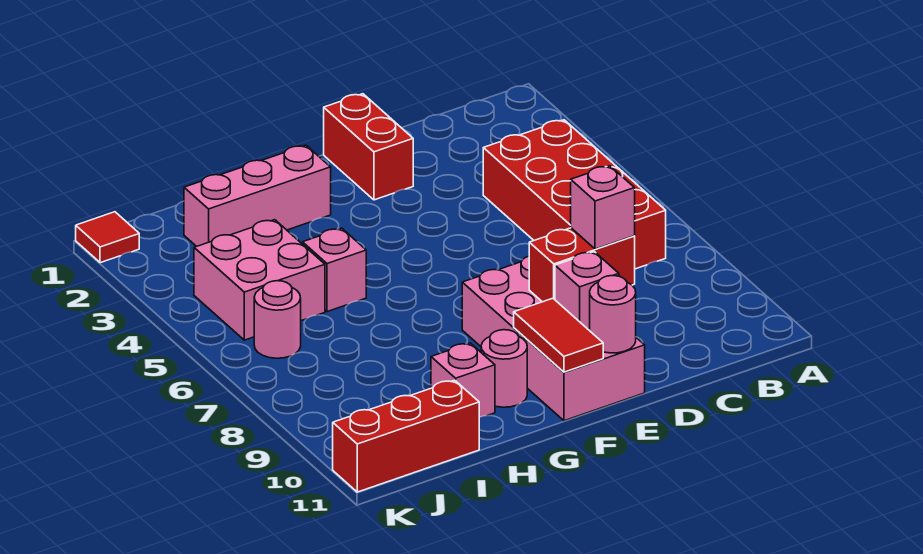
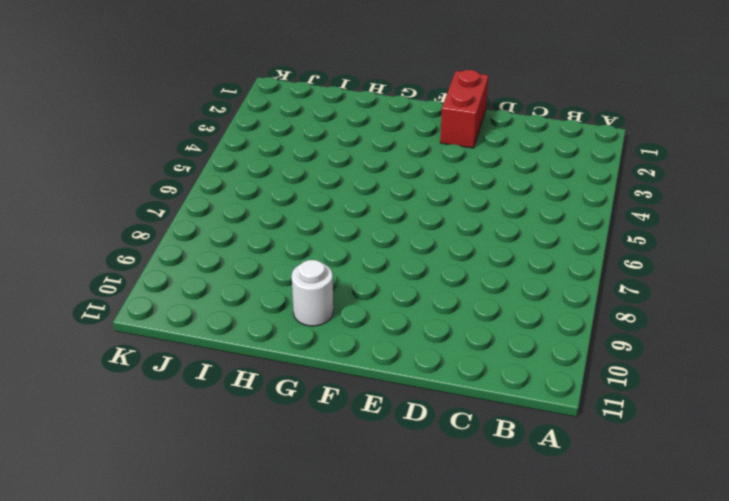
white 1x1 round brick [292,260,333,326] -> pink 1x1 round brick [481,330,527,407]
none -> red 2x4 brick [483,120,666,269]
none -> pink 2x4 brick [462,256,645,421]
none -> pink 1x3 brick [184,145,331,246]

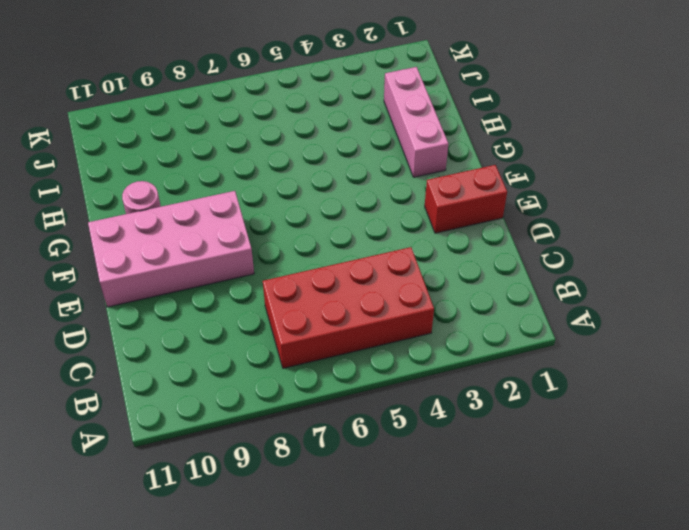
none -> pink 1x1 brick [303,228,366,312]
none -> pink 1x1 brick [431,343,495,417]
none -> pink 2x2 brick [194,220,325,340]

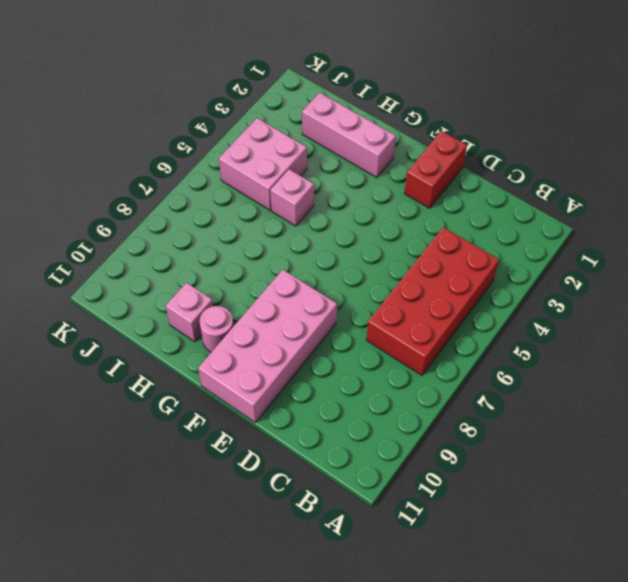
none -> red 1x3 brick [333,380,479,492]
none -> pink 1x1 round brick [254,281,301,358]
none -> red 1x1 tile [76,212,139,263]

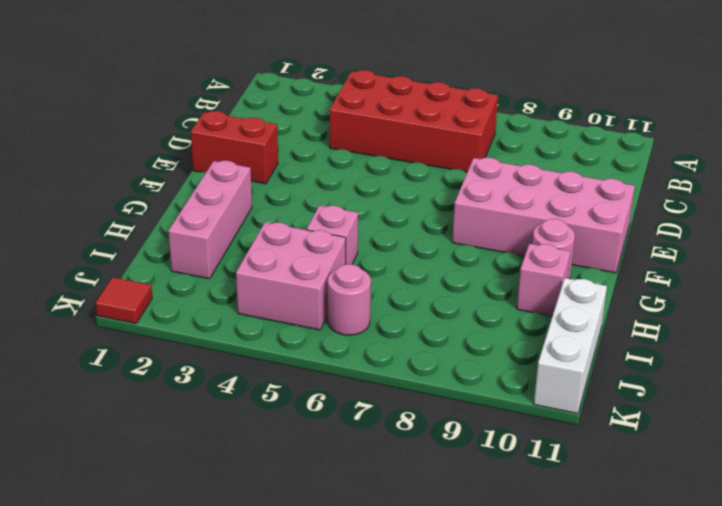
white 1x3 brick [534,278,607,414] -> red 1x3 brick [333,380,479,492]
none -> red 1x2 brick [529,228,635,302]
none -> pink 1x1 brick [555,252,619,331]
none -> pink 1x1 round brick [590,276,636,353]

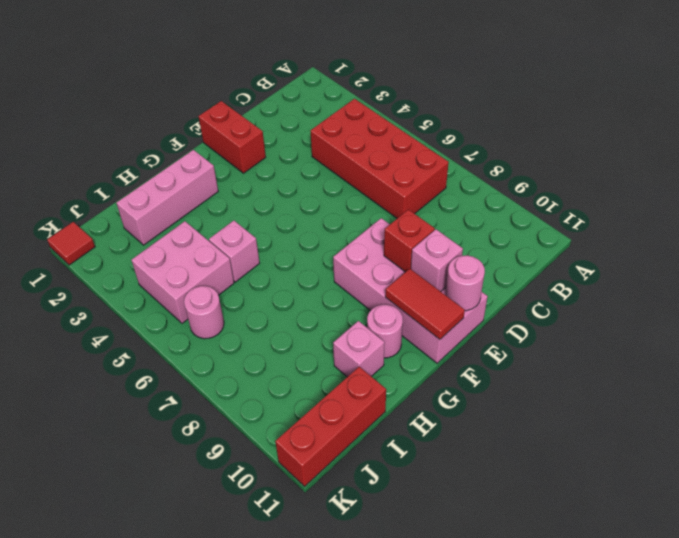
red 1x1 brick [384,210,435,272] -> red 1x2 brick [529,228,635,302]
none -> pink 1x1 brick [571,166,635,249]

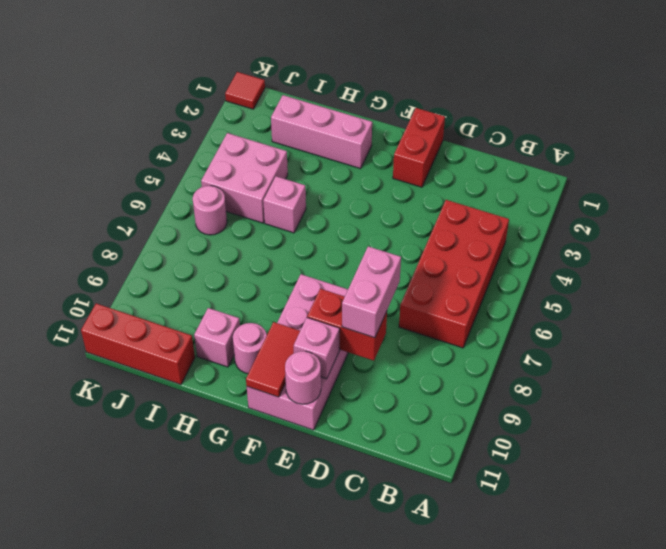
pink 1x2 brick [342,246,401,338] -> pink 1x1 brick [571,166,635,249]

